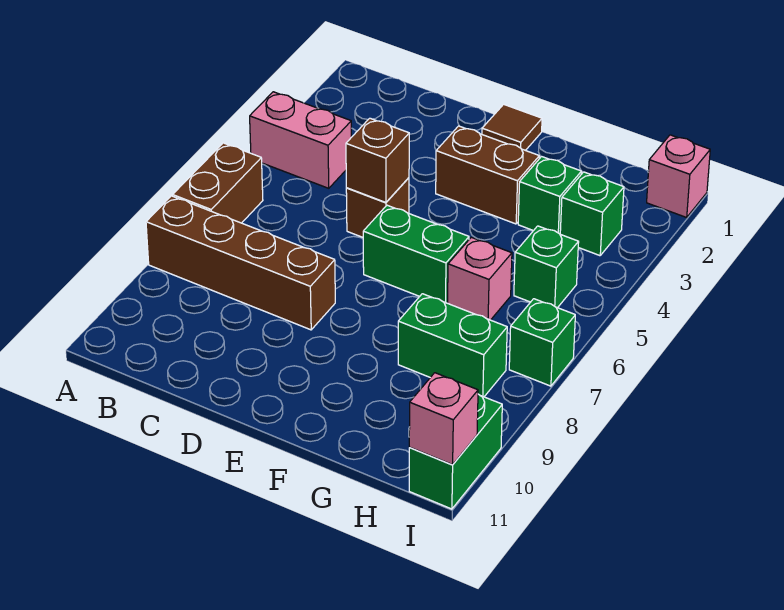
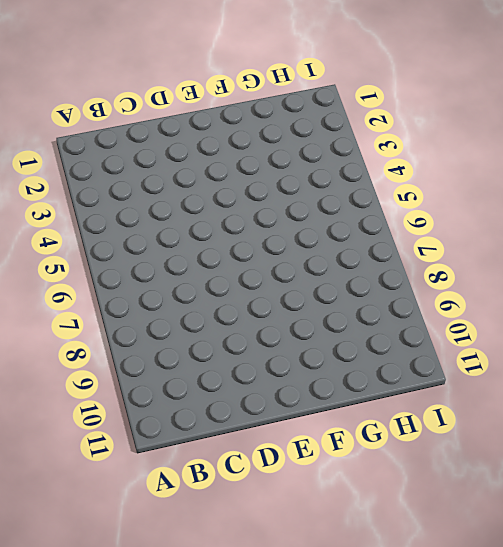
none -> pink 1x2 brick [250,92,351,188]
none -> brown 1x2 brick [173,143,263,223]
none -> brown 1x4 brick [146,196,335,330]

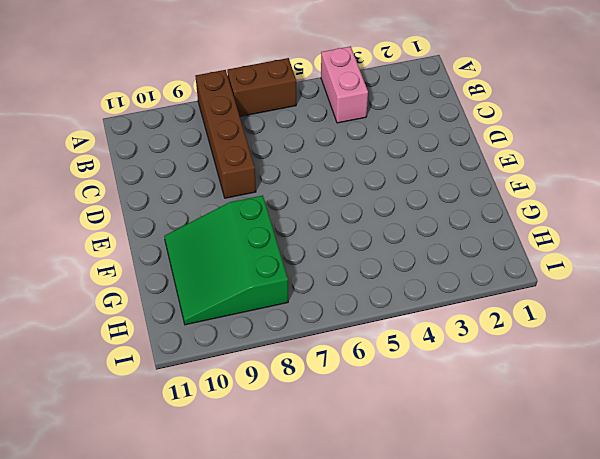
green 3x3 slope [164,195,288,325] -> green 1x2 brick [398,294,507,397]
none -> brown 1x1 brick [346,178,409,237]
none -> brown 1x1 tile [482,104,542,151]
none -> brown 1x2 brick [436,126,539,224]

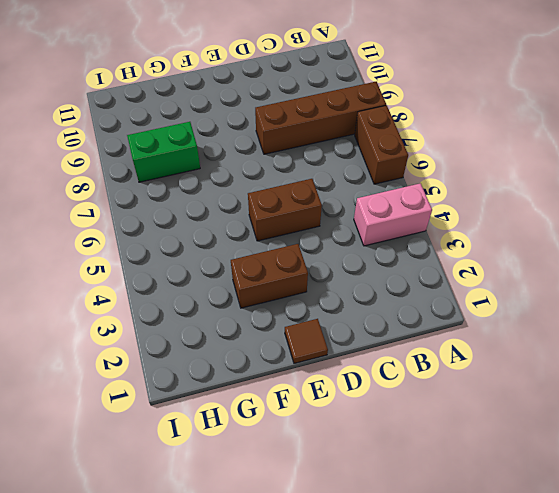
brown 1x2 brick [248,179,322,241] -> brown 1x1 brick [346,178,409,237]
none -> green 1x2 brick [363,205,469,303]
none -> green 1x1 brick [518,157,582,234]
none -> pink 1x1 brick [448,237,512,320]

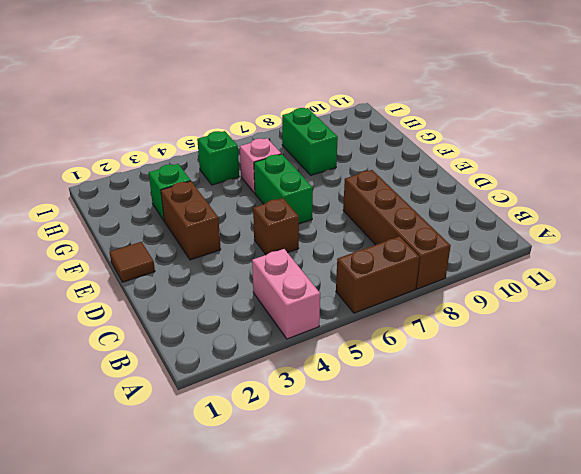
none -> green 1x1 brick [560,172,624,256]
none -> pink 1x1 brick [647,135,710,217]
none -> green 1x1 brick [509,299,575,386]

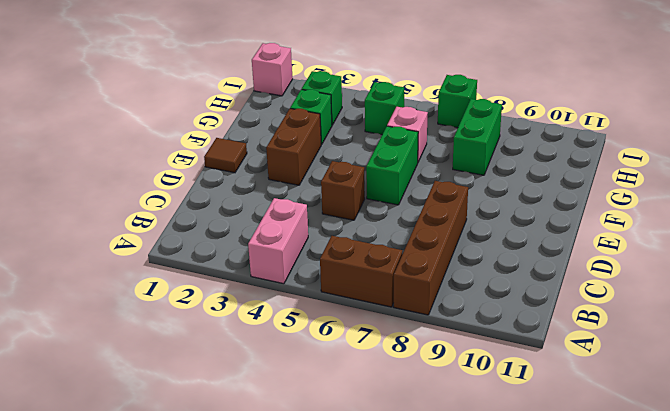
none -> green 1x2 brick [409,394,502,509]
none -> brown 1x1 brick [346,118,409,202]
none -> pink 1x1 brick [409,373,478,465]

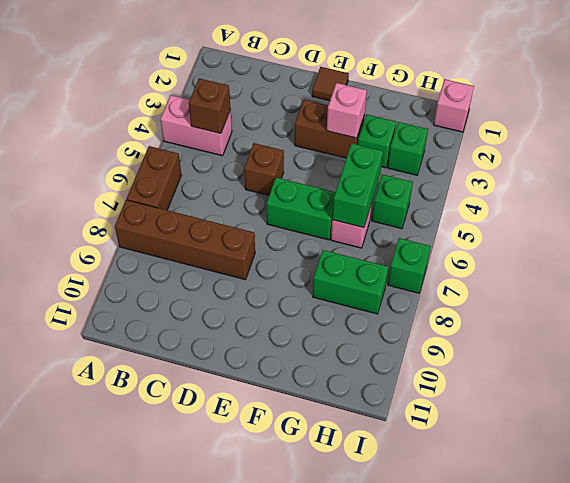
brown 1x1 brick [189,78,231,133] -> brown 1x1 brick moved to [346,118,409,202]
pink 1x1 brick [327,83,367,138] -> pink 1x1 brick moved to [409,373,478,465]
green 1x2 brick [332,144,383,228] -> green 1x2 brick moved to [409,394,502,509]

